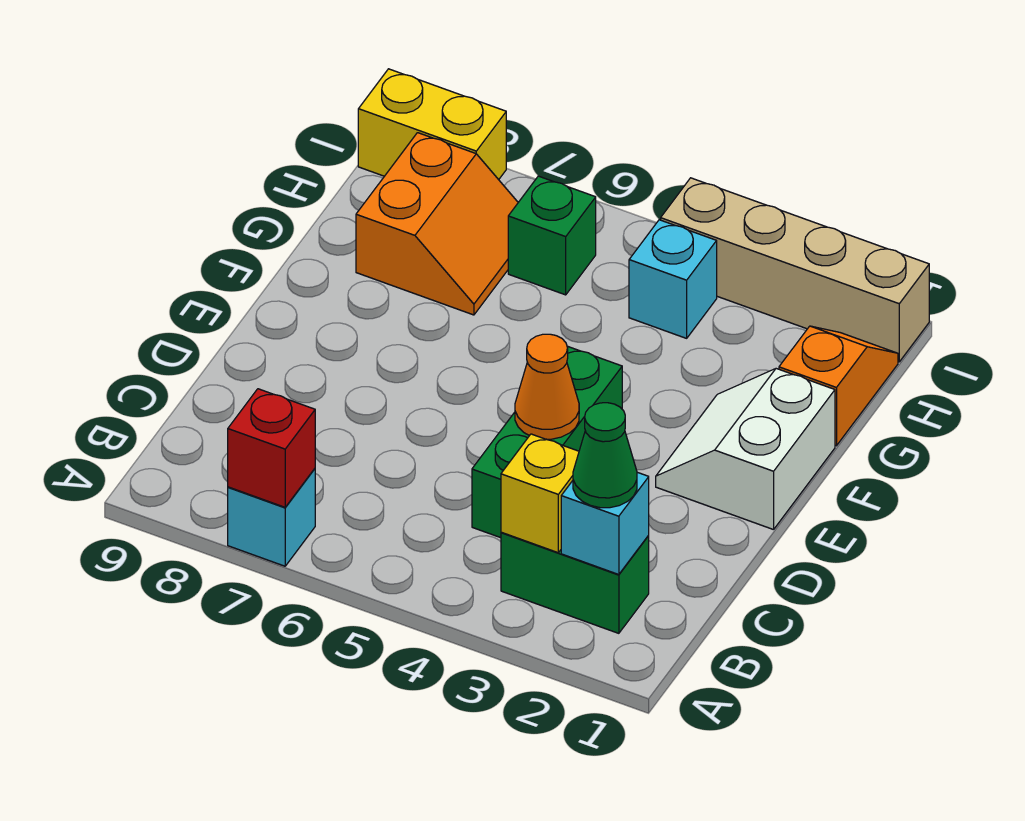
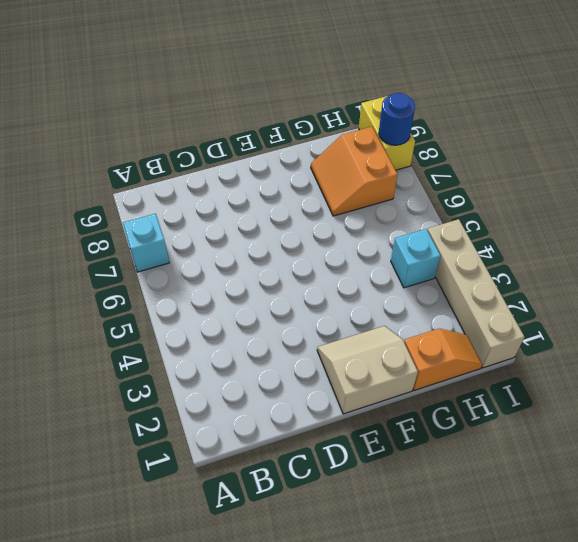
tan 2x2 slope [317,326,418,414] -> white 2x2 slope [656,369,835,530]
orange 2x2 slope [311,127,397,216] -> orange 2x2 slope turned to [356,133,518,315]
blue 1x1 round brick [379,93,415,145] -> none
none -> green 1x2 brick [501,532,649,633]
none -> green 1x3 brick [472,346,622,538]
none -> green 1x1 brick [508,176,596,295]

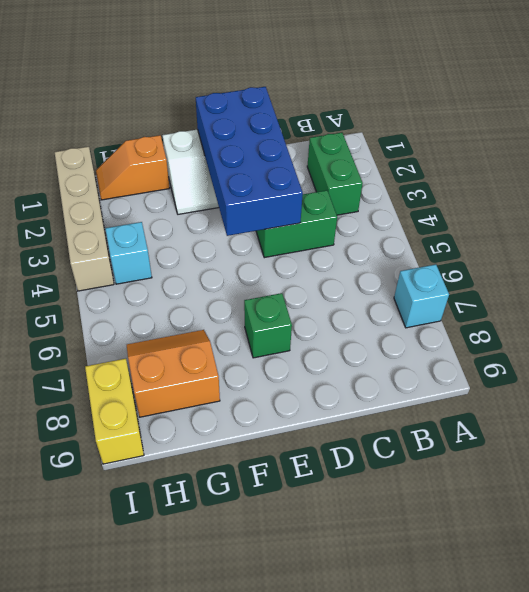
green 1x2 brick [256,190,337,258] -> green 1x3 brick [472,346,622,538]
blue 2x4 brick [196,87,303,236] -> orange 1x1 cone [515,334,579,439]
green 1x1 brick [244,293,292,358] -> green 1x1 brick moved to [508,176,596,295]
none -> red 1x1 brick [228,389,315,507]
none -> cyan 1x1 brick [561,472,649,575]
none -> yellow 1x1 brick [501,434,579,553]

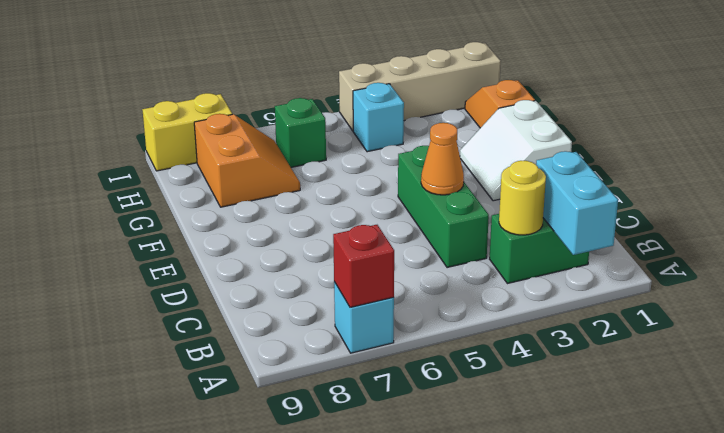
cyan 1x2 brick [536,151,618,255] -> cyan 1x1 brick [561,472,649,575]
yellow 1x1 round brick [499,161,546,235] -> yellow 1x1 brick [501,434,579,553]
none -> green 1x1 cone [573,403,637,508]

